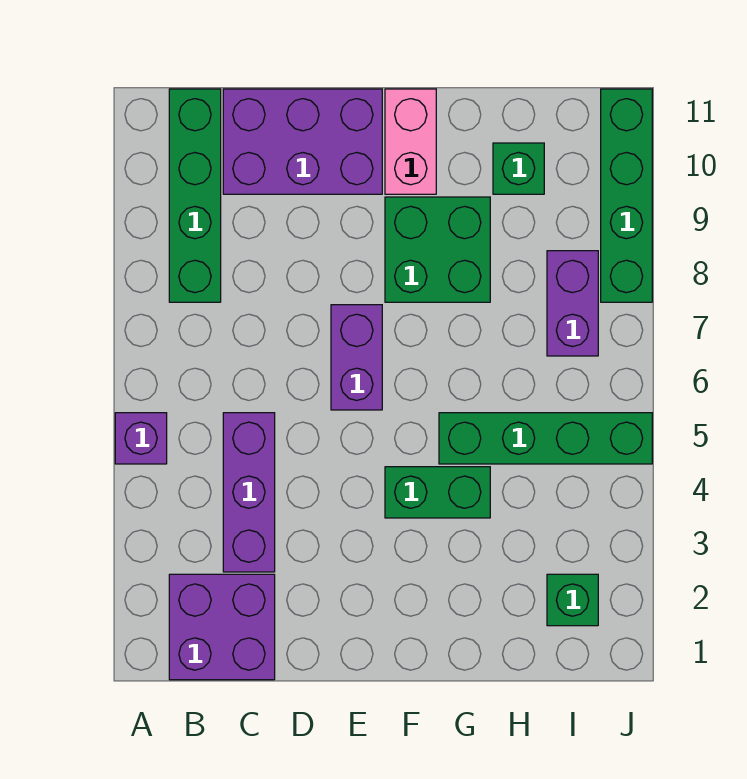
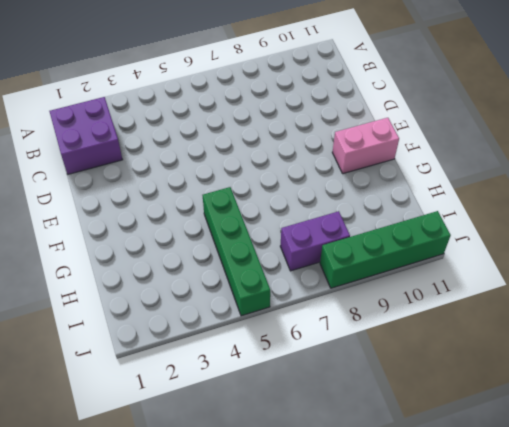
none -> purple 1x1 brick [115,413,167,464]
none -> green 1x4 brick [169,89,221,302]
none -> purple 1x3 brick [223,413,275,572]

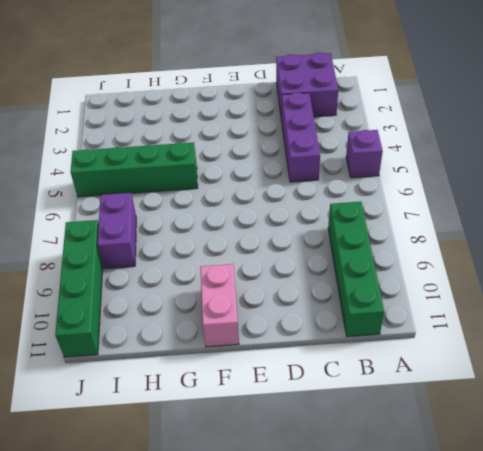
none -> purple 2x3 brick [223,89,382,194]
none -> purple 1x2 brick [331,305,382,410]
none -> green 1x2 brick [385,467,490,518]

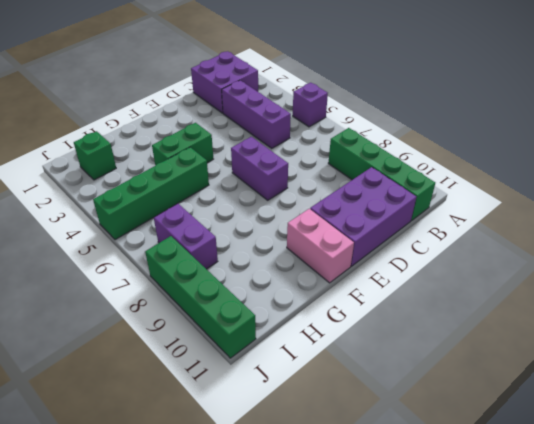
none -> green 2x2 brick [385,197,490,302]
none -> green 1x1 brick [493,143,544,194]

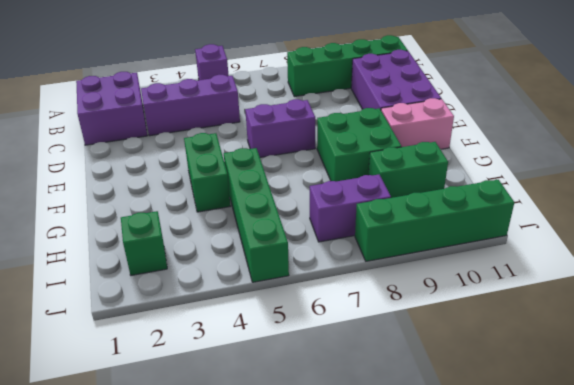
green 1x2 brick [369,142,448,198] -> green 1x1 brick [493,143,544,194]

